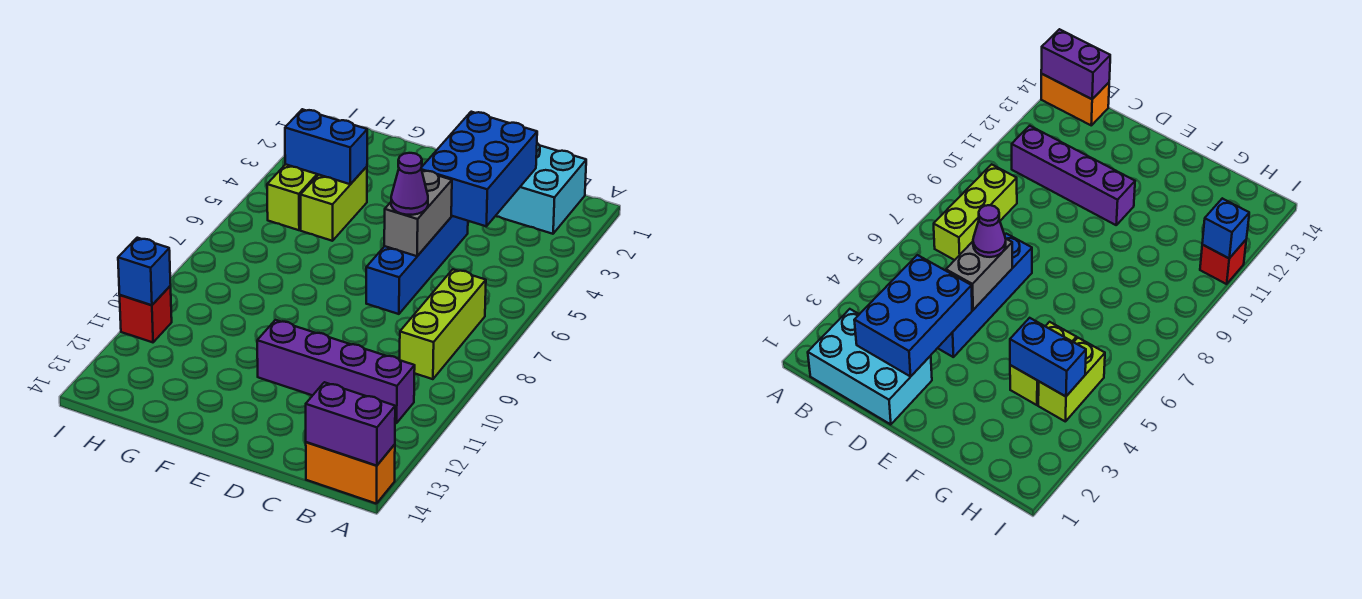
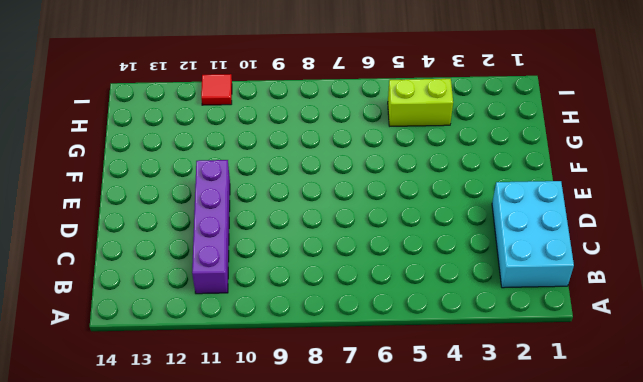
red 1x1 tile [201,74,232,105] -> red 1x1 brick [120,286,172,342]
none -> orange 1x2 brick [306,442,395,504]
none -> lime 1x3 brick [400,269,486,379]
none -> blue 1x4 brick [366,216,468,314]

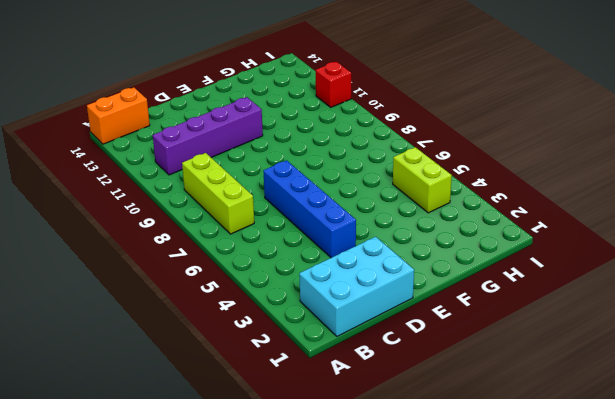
none -> lime 1x2 brick [301,167,367,241]
none -> purple 1x2 brick [306,382,395,466]
none -> blue 2x3 brick [421,112,537,226]

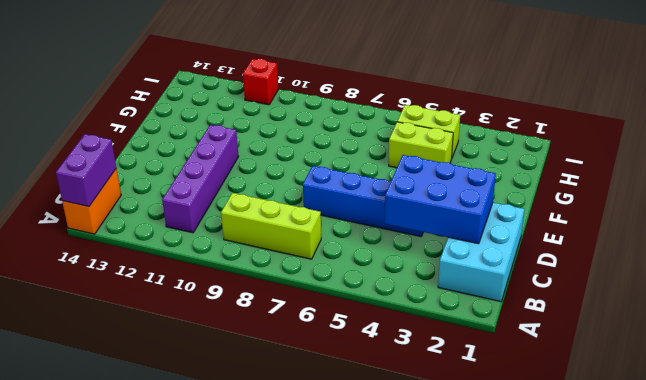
none -> grey 1x2 brick [384,171,452,256]
none -> blue 1x2 brick [285,109,367,184]
none -> blue 1x1 brick [118,238,171,305]

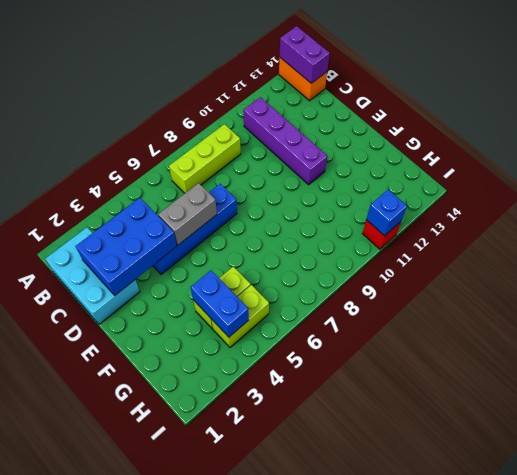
none -> purple 1x1 cone [391,153,428,215]

